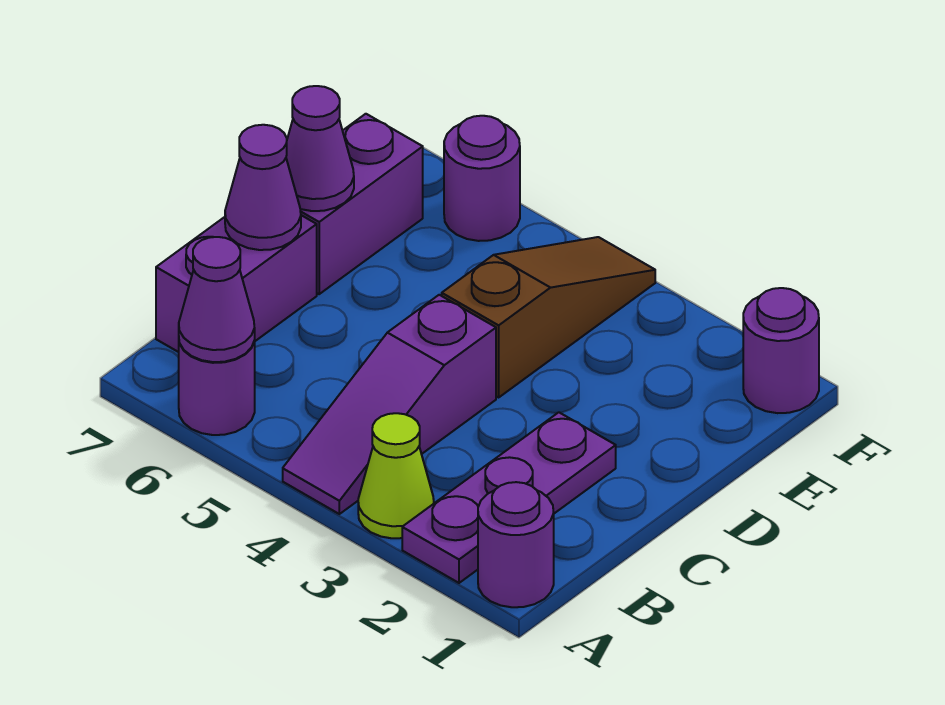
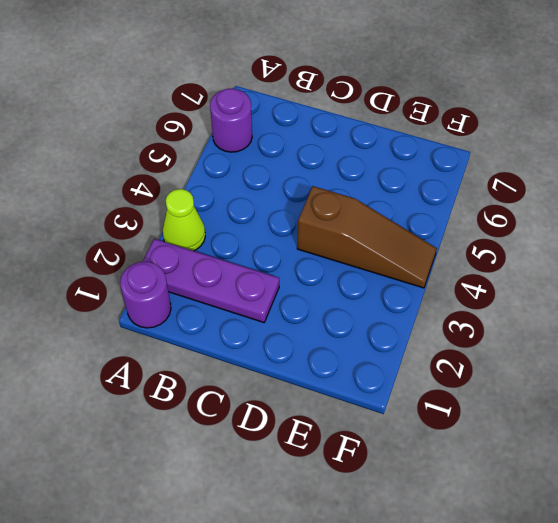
none -> purple 1x3 slope [283,295,496,514]
none -> purple 1x2 brick [156,215,317,352]
none -> purple 1x2 brick [300,114,423,294]

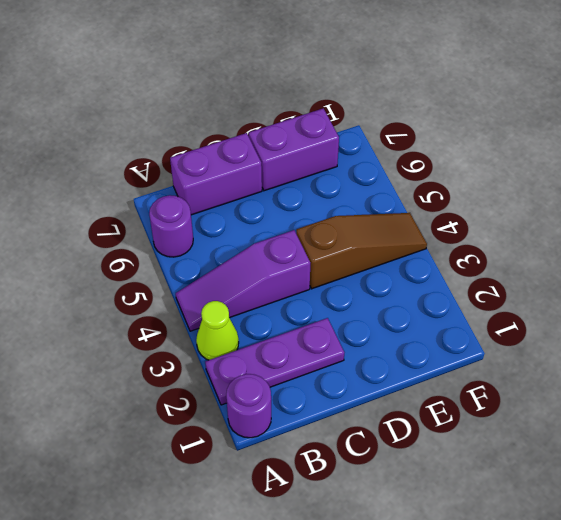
none -> purple 1x1 round brick [743,288,819,413]
none -> purple 1x1 round brick [444,116,520,241]
none -> purple 1x1 cone [179,237,255,362]

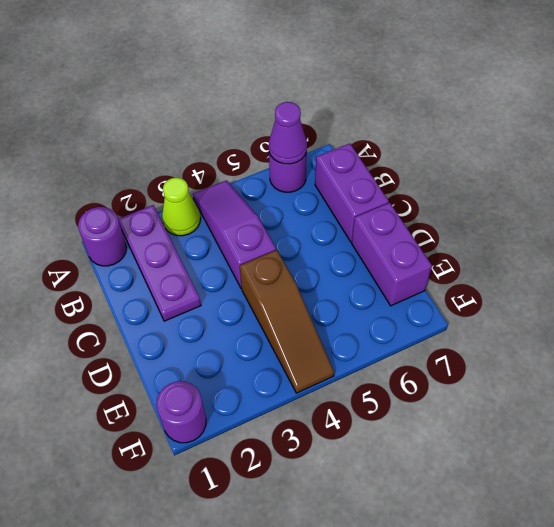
none -> purple 1x1 round brick [444,116,520,241]
none -> purple 1x1 cone [225,125,301,250]
none -> purple 1x1 cone [286,86,354,211]

